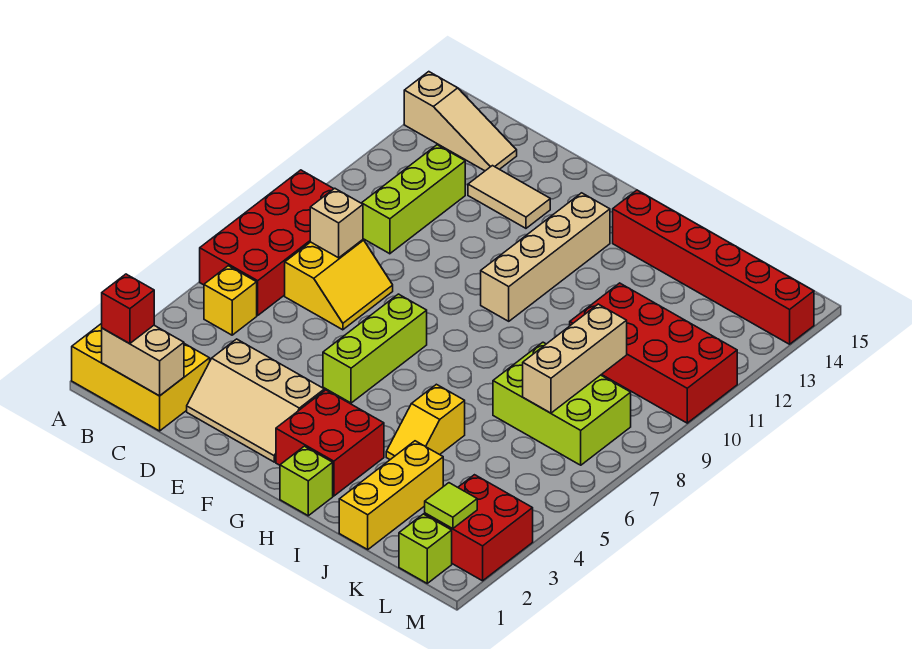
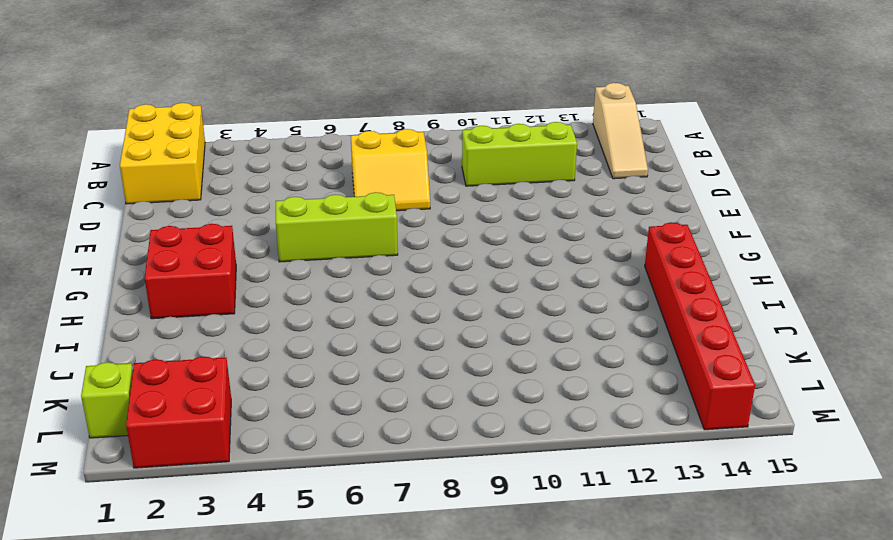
none -> red 2x4 brick [200,170,333,315]
none -> yellow 1x1 brick [204,266,257,335]
none -> tan 2x3 slope [187,339,324,462]

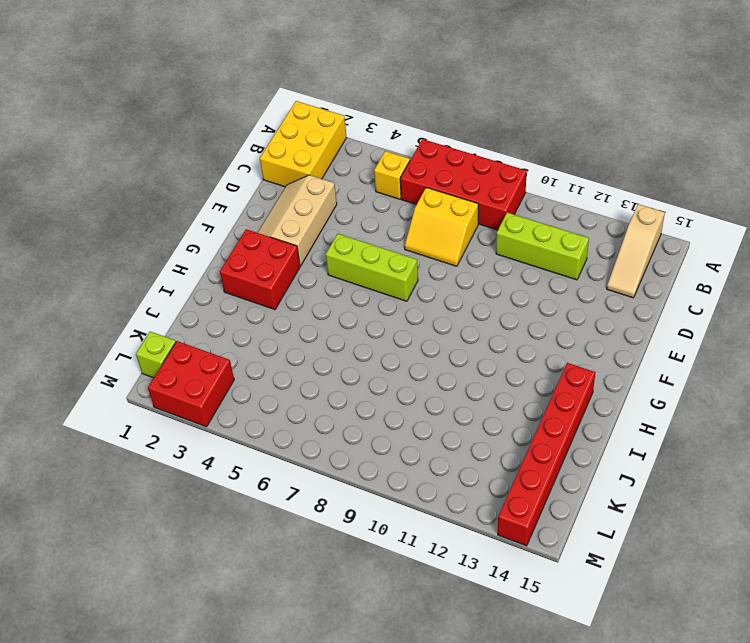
none -> tan 1x2 tile [468,166,550,228]
none -> tan 1x4 brick [481,193,610,321]
none -> lime 1x1 brick [280,446,333,516]

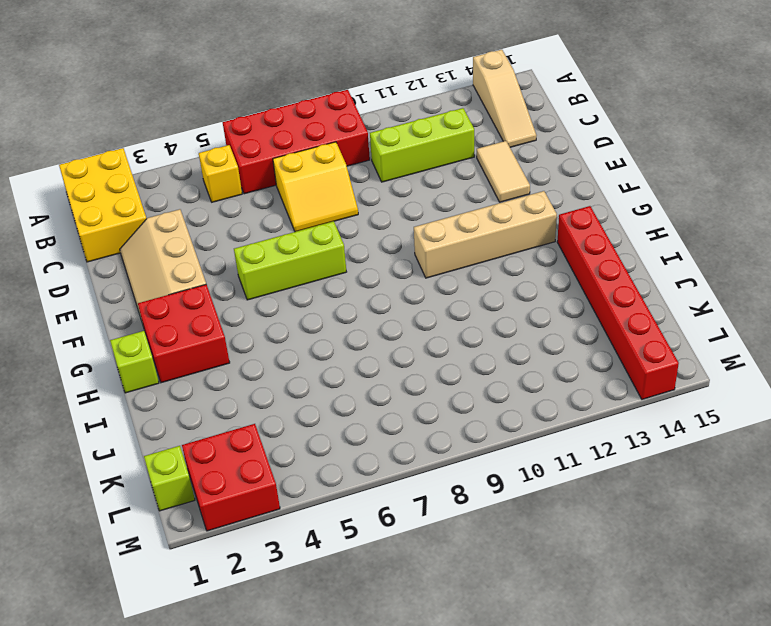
none -> yellow 1x2 slope [386,384,465,460]
none -> yellow 1x3 brick [339,441,443,549]
none -> lime 2x3 brick [493,342,631,465]

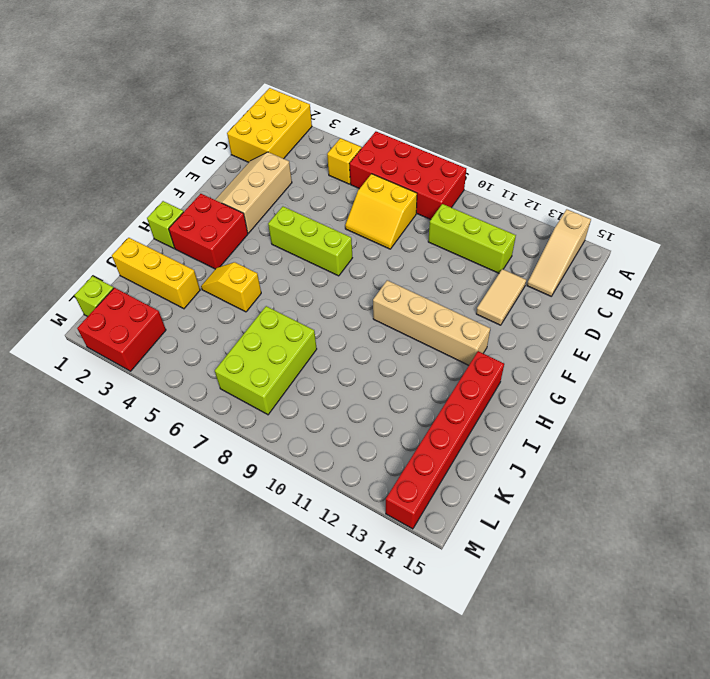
none -> red 2x4 brick [570,283,737,423]
none -> tan 1x2 brick [102,325,184,396]
none -> tan 1x1 brick [310,188,363,258]

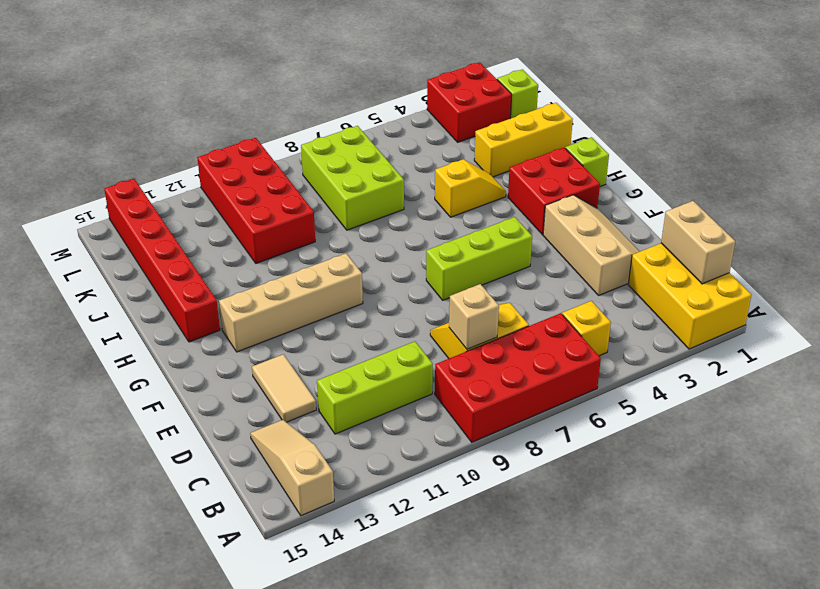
none -> tan 1x3 brick [523,304,627,413]
none -> lime 1x1 tile [425,483,477,529]
none -> red 1x1 brick [102,274,154,344]

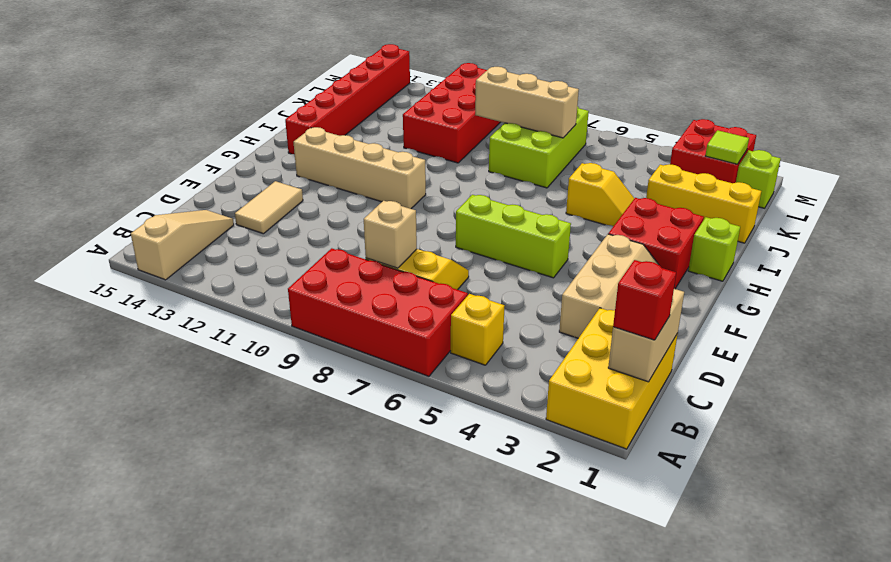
none -> lime 1x3 brick [362,145,465,254]

